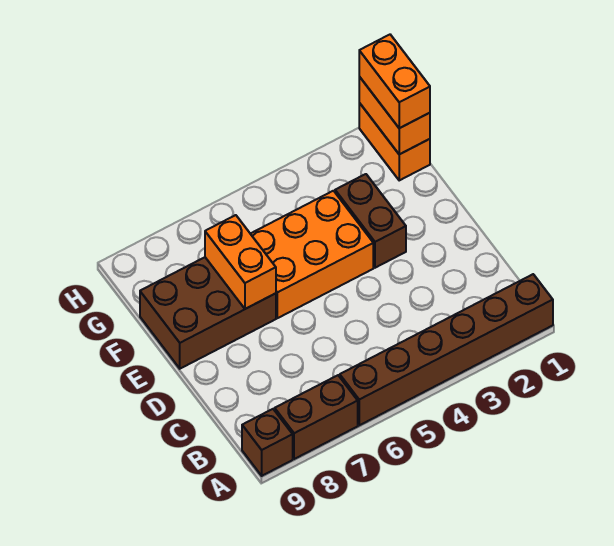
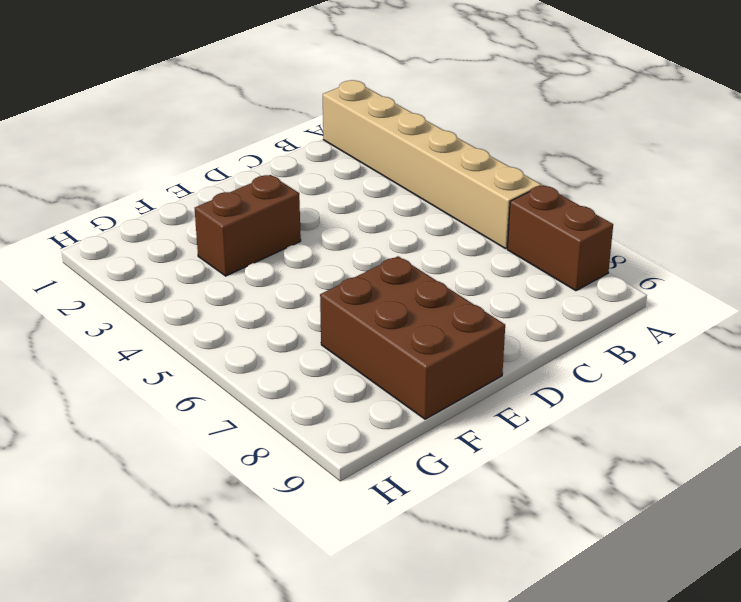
tan 1x6 brick [323,80,541,249] -> brown 1x6 brick [340,274,553,425]
none -> brown 1x1 brick [242,409,293,476]
none -> orange 2x3 brick [251,191,373,318]

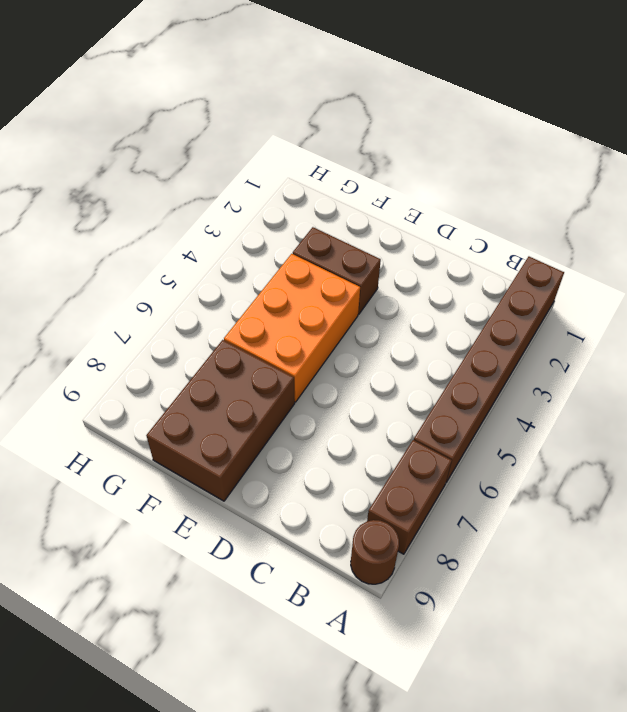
brown 1x1 round brick [351,520,399,584] -> brown 1x1 brick [242,409,293,476]
none -> orange 1x2 brick [359,103,430,180]
none -> orange 1x2 brick [205,215,276,309]

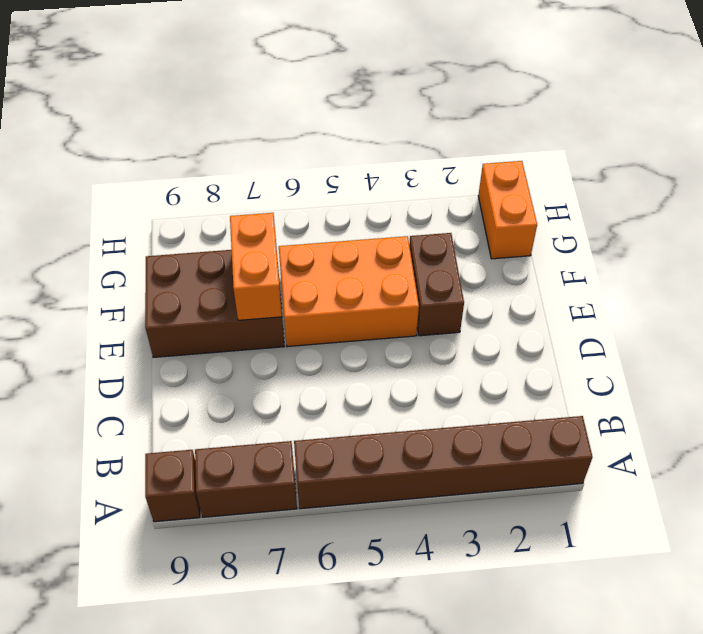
none -> orange 1x2 brick [359,77,430,154]
none -> orange 1x2 brick [359,35,430,128]

